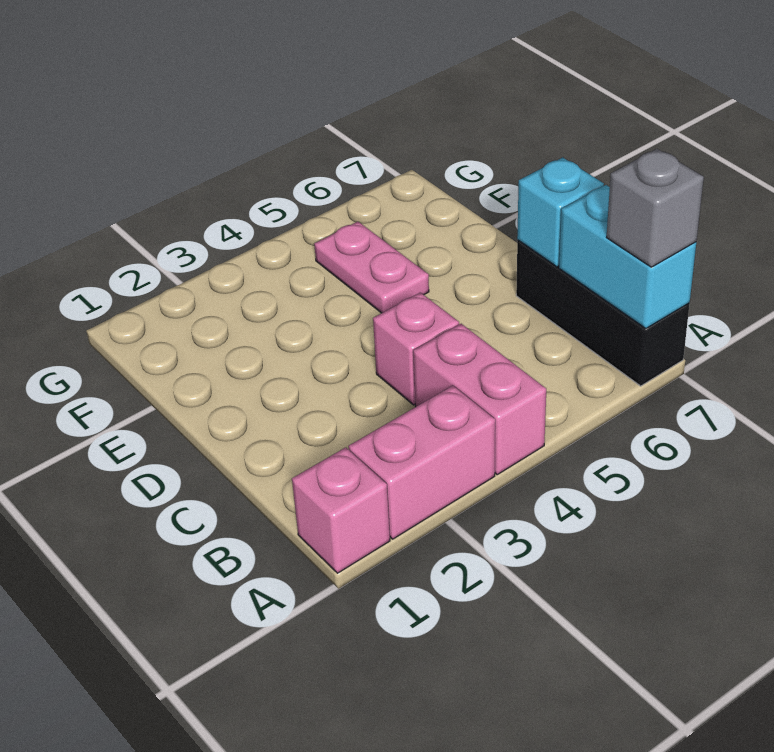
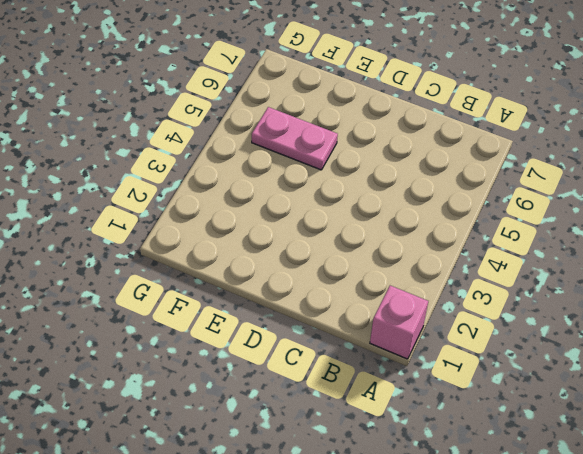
none -> pink 1x2 brick [348,386,495,539]
none -> pink 1x2 brick [413,324,546,474]

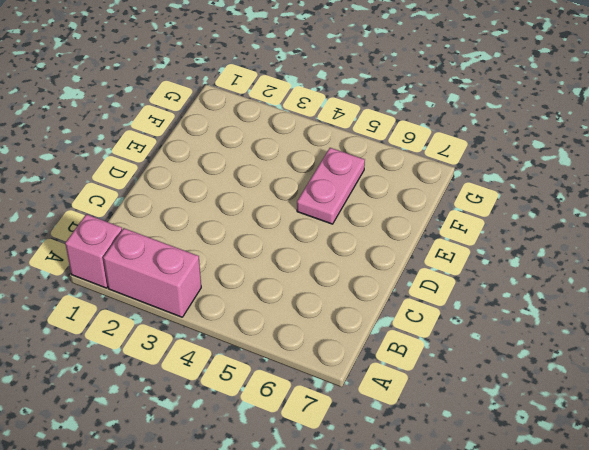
none -> pink 1x2 brick [413,324,546,474]
none -> black 1x3 brick [516,240,690,386]

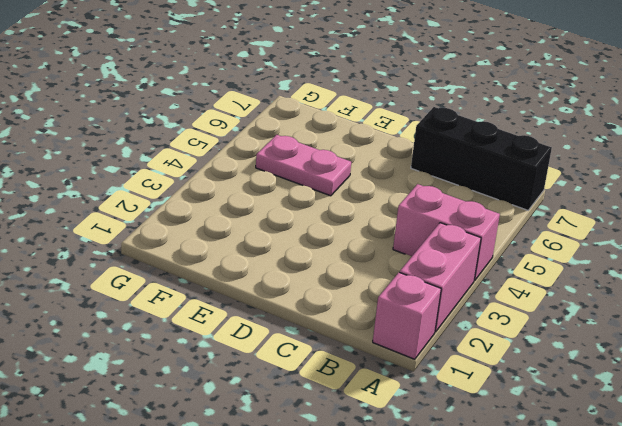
none -> pink 1x1 brick [373,292,459,405]
none -> cyan 1x2 brick [559,185,696,328]

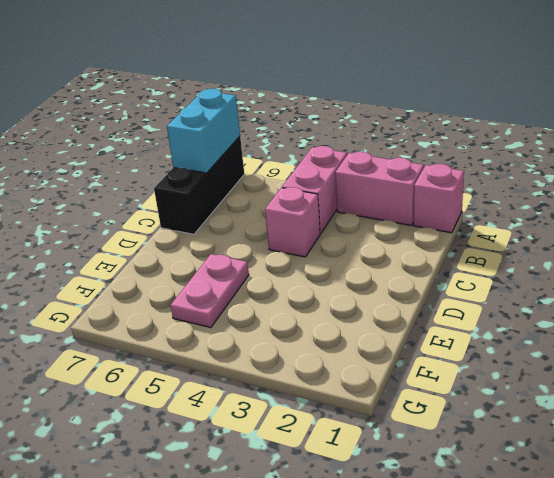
none -> cyan 1x1 brick [517,157,604,267]
none -> grey 1x1 brick [607,149,704,267]

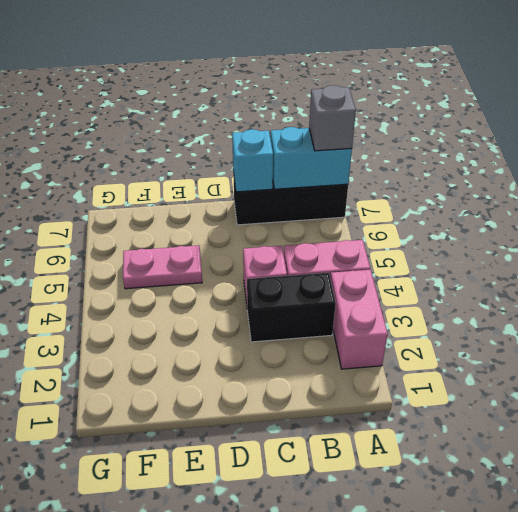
black 1x2 brick [247,273,336,342] -> none
none -> pink 1x1 brick [292,447,390,573]

